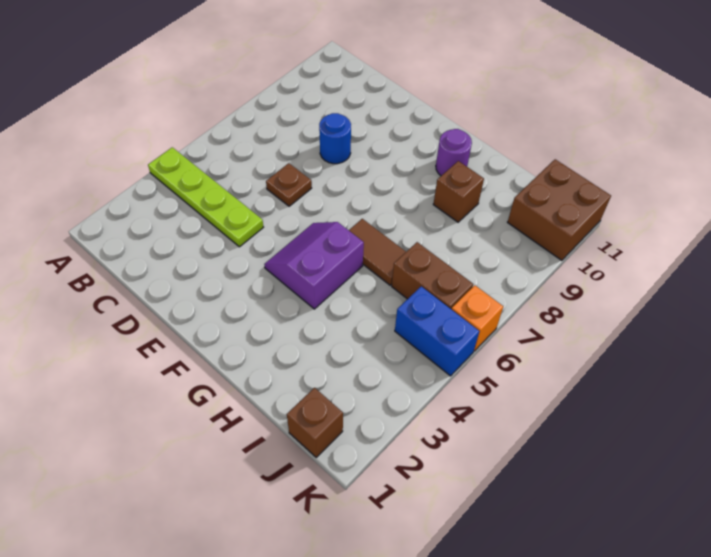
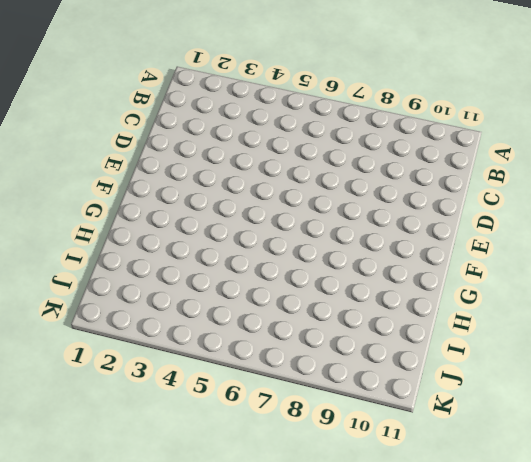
none -> lime 1x4 plate [148,147,263,247]
none -> brown 1x1 plate [266,163,312,206]
none -> blue 1x1 round brick [319,113,351,164]

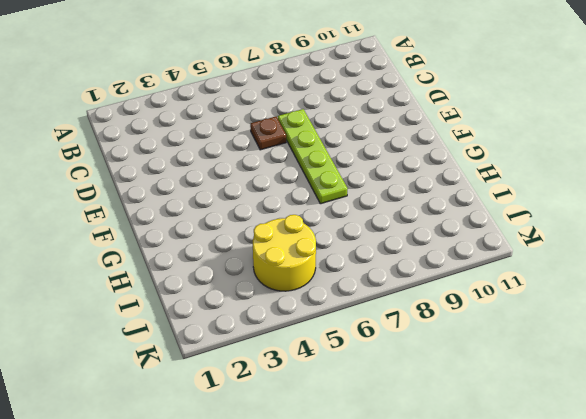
lime 1x4 plate [278,109,348,204] -> lime 1x4 plate moved to [148,147,263,247]
yellow 2x2 round brick [253,215,316,291] -> blue 1x2 brick [395,286,479,376]
none -> blue 1x1 round brick [319,113,351,164]
none -> purple 2x2 slope [264,222,364,309]
none -> brown 1x2 tile [349,219,406,285]

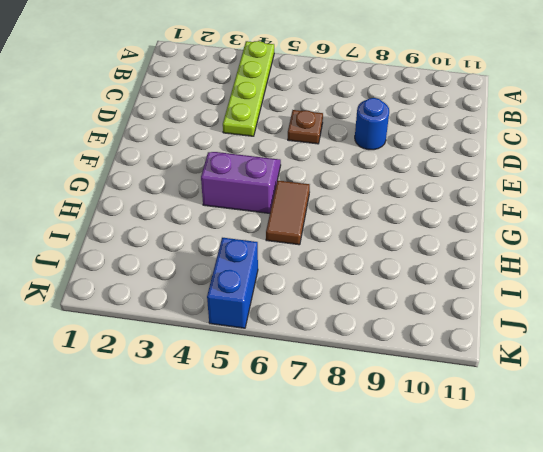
none -> purple 1x1 round brick [436,129,472,176]
none -> brown 1x1 brick [433,161,484,222]
none -> brown 1x2 brick [392,242,473,309]

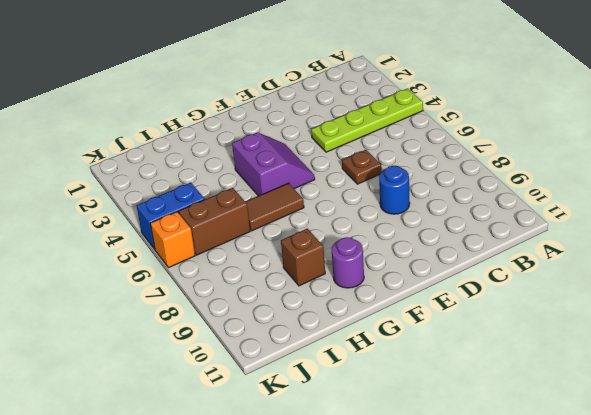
none -> brown 1x1 brick [287,388,343,457]
none -> brown 2x2 brick [507,159,611,260]

